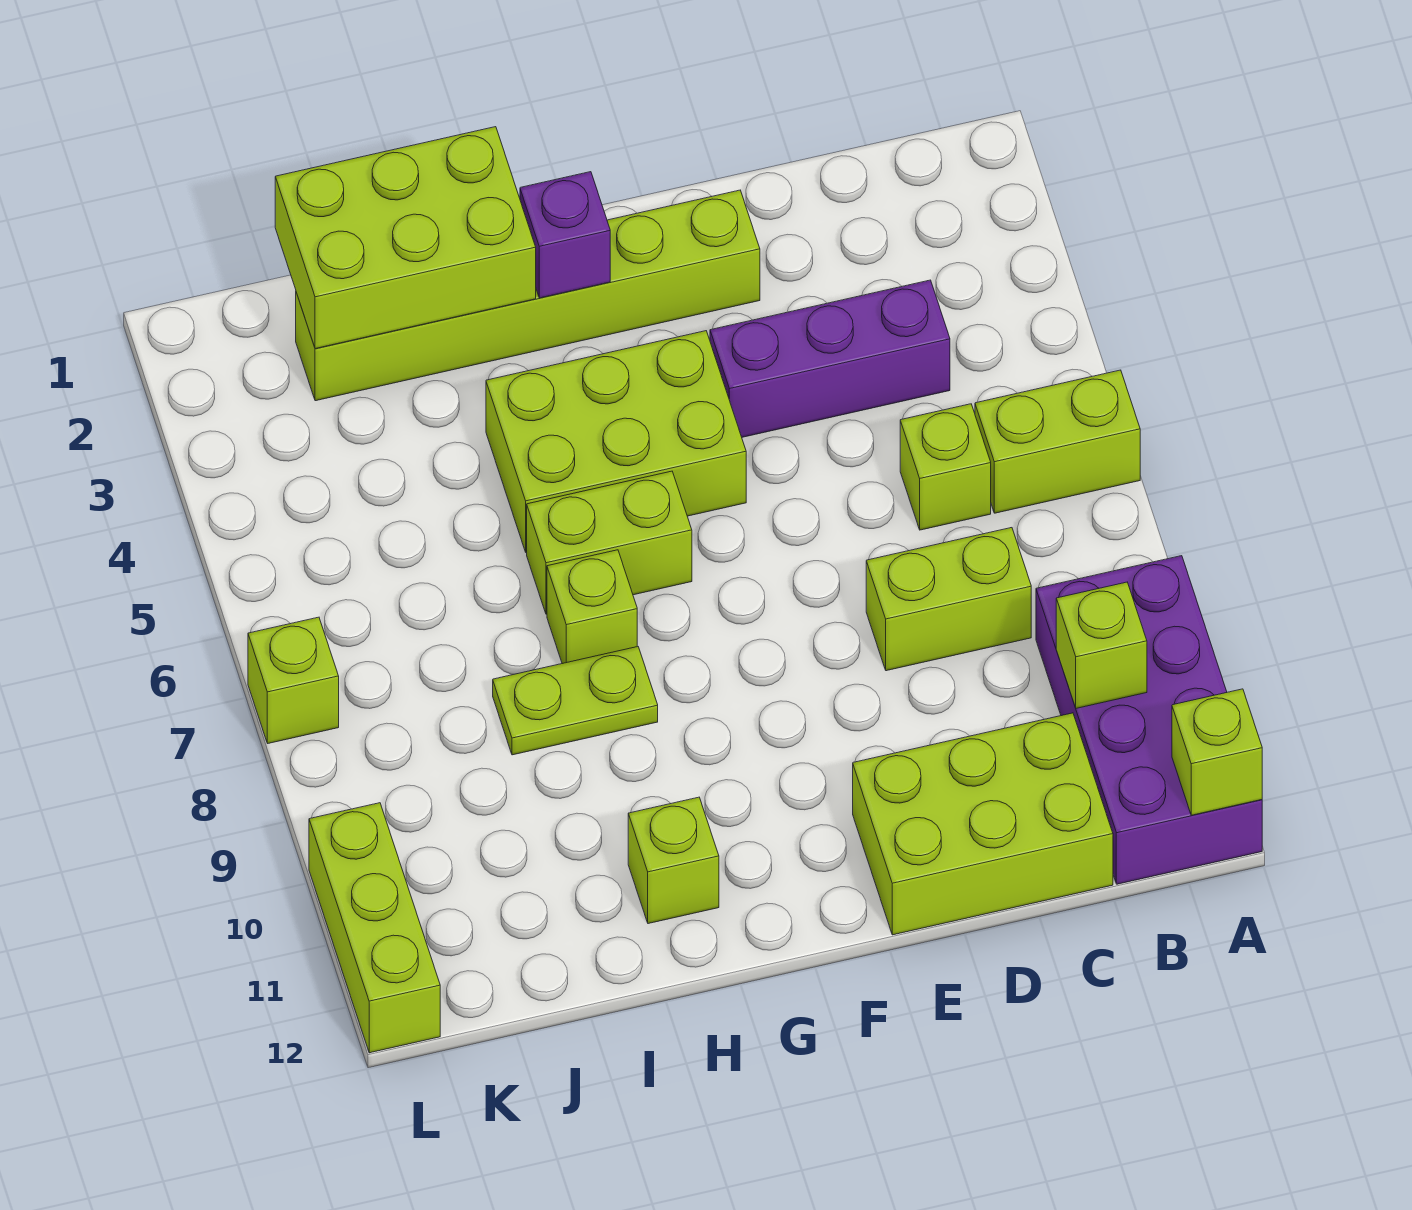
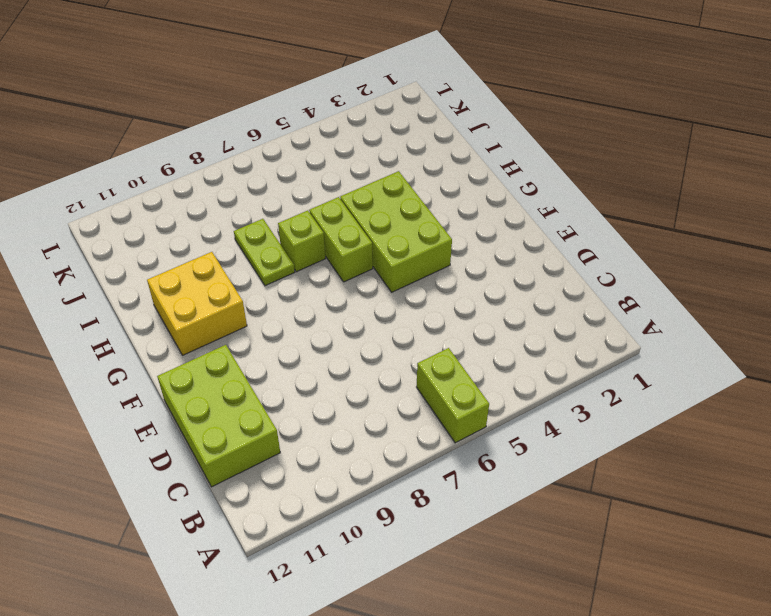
yellow 2x2 brick [147,252,247,355] -> lime 1x1 brick [628,797,719,924]
none -> purple 2x4 brick [1036,556,1262,884]
none -> purple 1x3 brick [710,280,950,437]
none -> lime 1x1 brick [900,404,991,530]

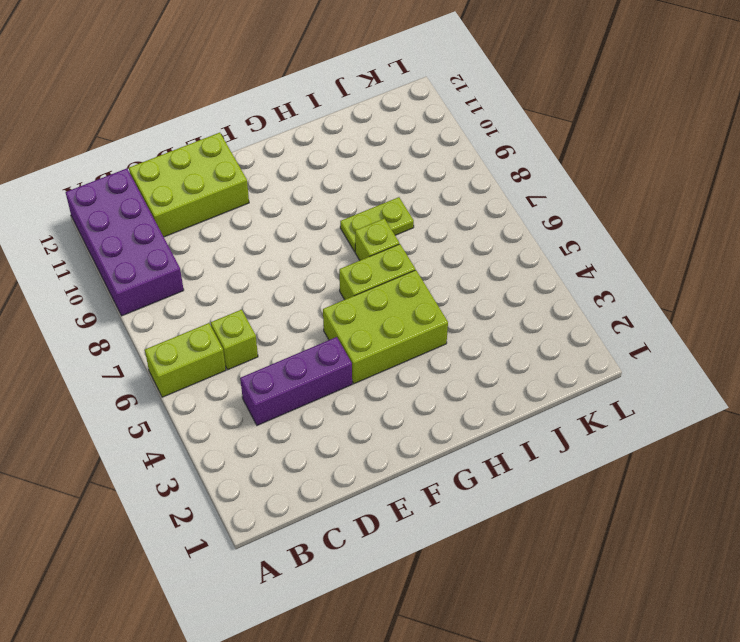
none -> lime 1x2 brick [866,528,1031,671]
none -> lime 1x6 brick [296,190,760,401]
none -> lime 1x1 brick [628,797,719,924]

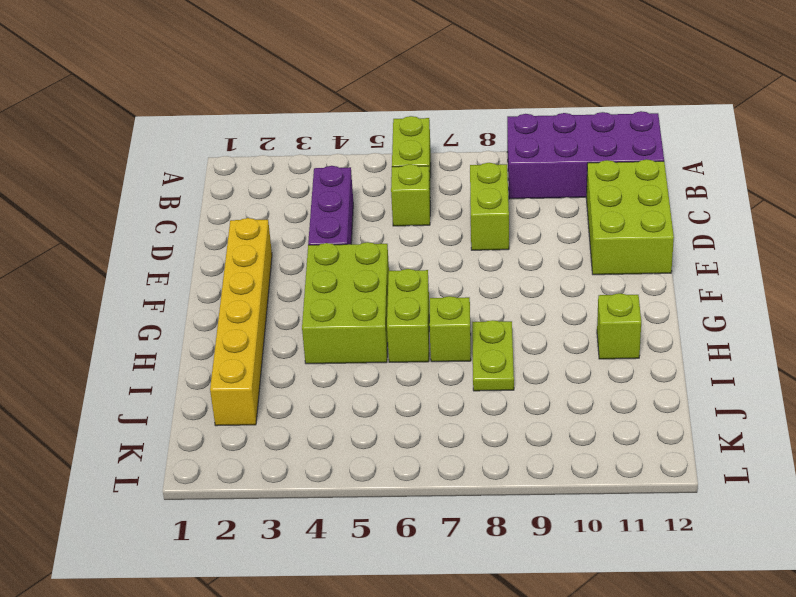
yellow 1x6 brick [210,218,272,426] -> lime 1x6 brick [296,190,760,401]
none -> lime 1x1 brick [248,617,339,743]
none -> lime 1x3 brick [309,803,440,1053]
none -> lime 1x1 brick [1172,689,1262,815]

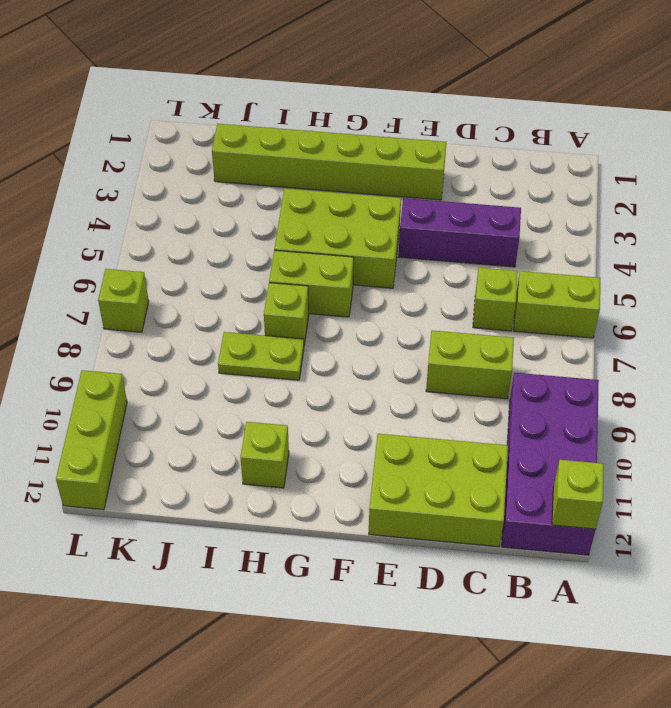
none -> lime 1x1 brick [1056,582,1147,708]
none -> purple 1x1 brick [520,172,610,298]
none -> lime 2x3 brick [275,127,536,349]

